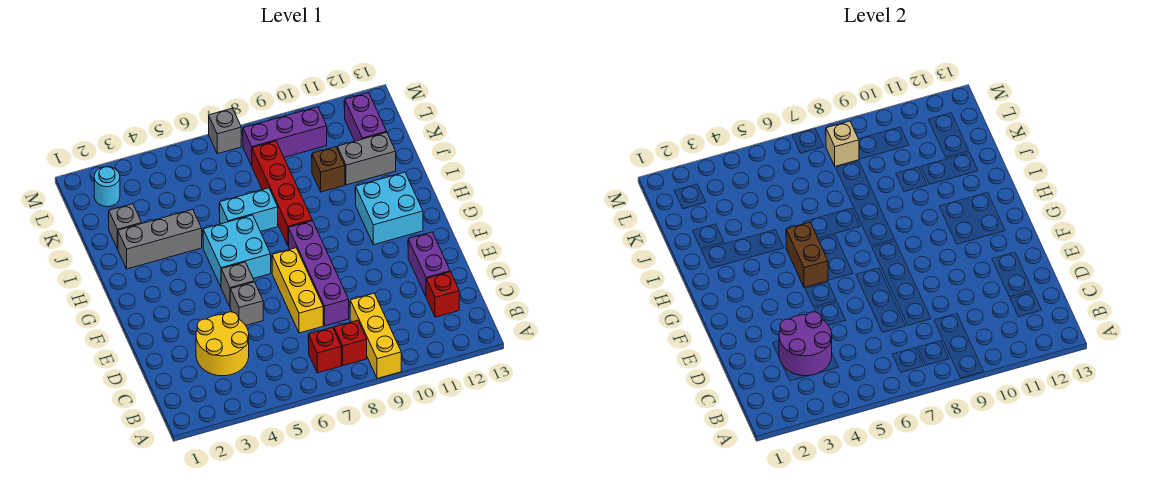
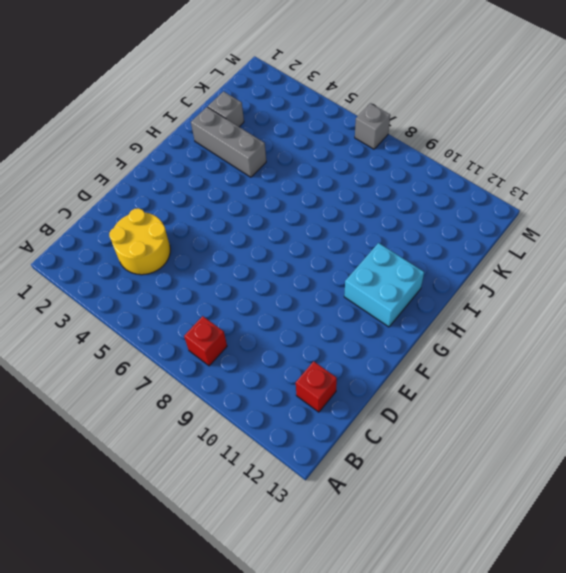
none -> yellow 1x3 brick [350,293,401,379]
none -> red 1x1 brick [309,328,341,373]
none -> yellow 1x3 brick [272,248,323,333]

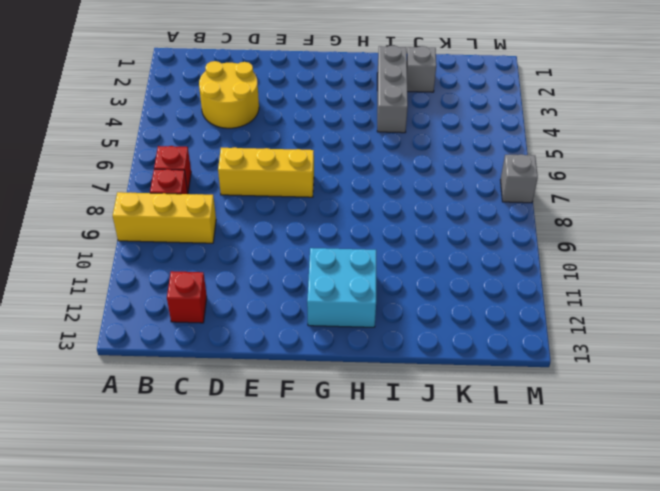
none -> purple 1x4 brick [289,221,349,326]
none -> purple 1x2 brick [408,232,450,296]
none -> grey 1x1 brick [230,282,263,325]

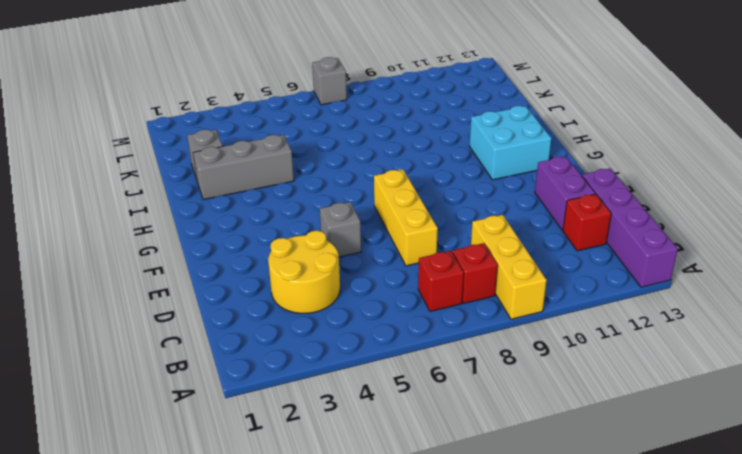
purple 1x4 brick [582,169,678,287] -> purple 1x4 brick moved to [289,221,349,326]
none -> grey 1x1 brick [221,262,254,306]
none -> cyan 2x2 brick [203,215,271,287]
none -> red 1x4 brick [252,141,312,246]

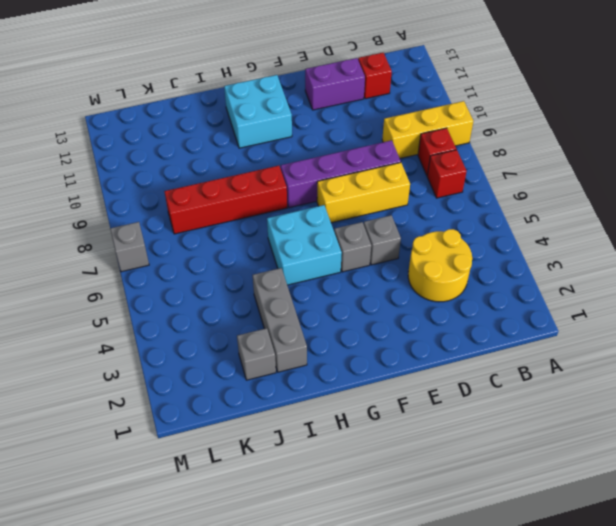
none -> cyan 1x2 brick [220,188,278,231]
none -> brown 1x1 brick [312,147,345,192]
none -> grey 1x2 brick [337,132,396,185]

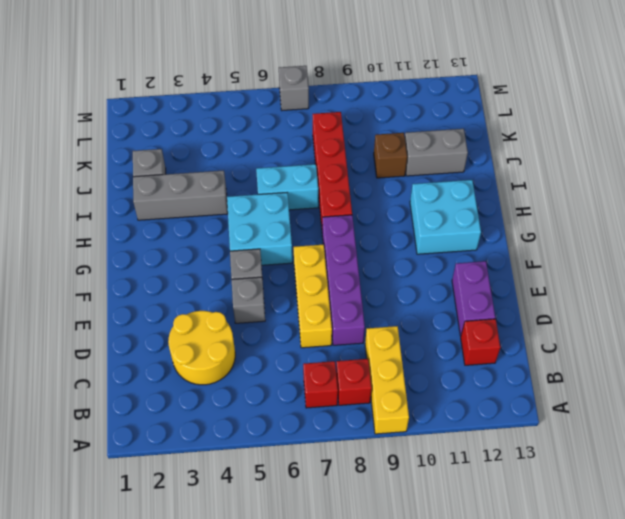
none -> purple 1x2 brick [345,93,387,141]
none -> cyan 1x1 round brick [94,167,120,207]
none -> purple 1x3 brick [243,107,327,166]

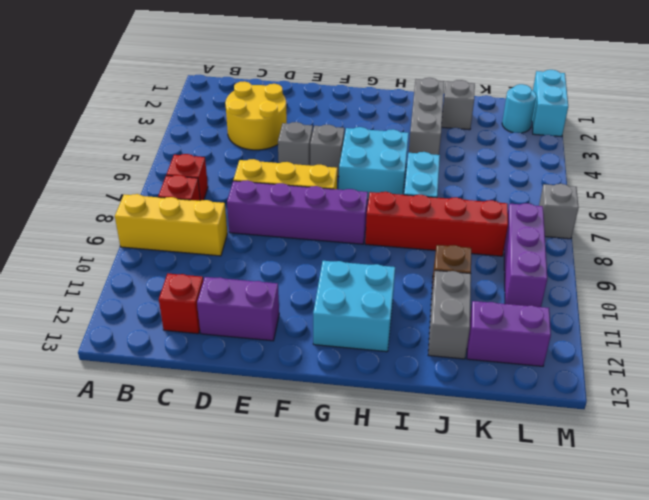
cyan 1x2 brick [532,70,568,137] -> none
none -> purple 2x2 round brick [779,312,832,376]
none -> brown 1x2 brick [786,222,828,287]
none -> tan 1x1 brick [826,121,859,166]

